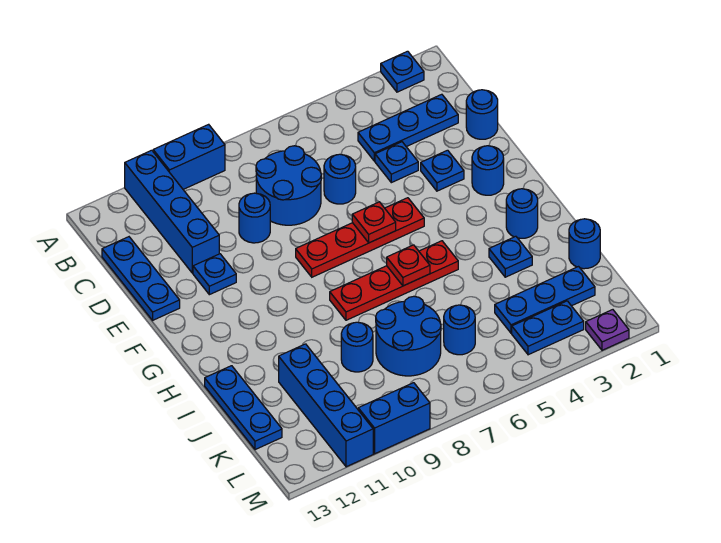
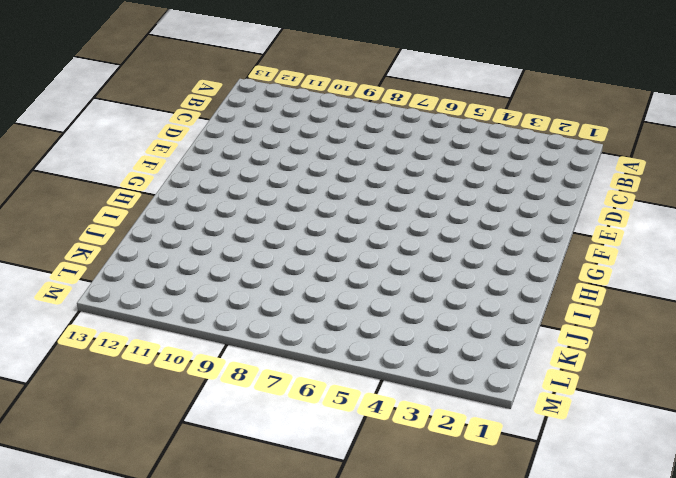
none -> blue 1x1 plate [381,51,424,92]
none -> blue 1x2 brick [153,124,225,189]
none -> blue 1x4 brick [125,150,219,273]

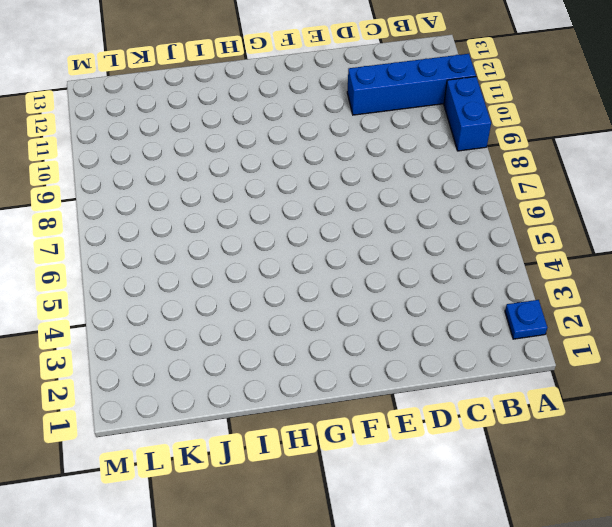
none -> blue 1x3 plate [358,94,458,161]
none -> blue 2x2 round brick [256,146,321,225]
none -> blue 1x3 plate [102,237,180,320]

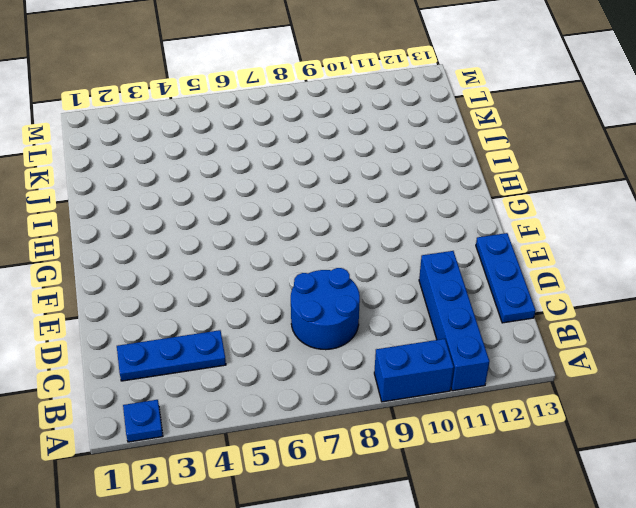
none -> blue 1x1 round brick [466,90,498,139]
none -> blue 1x1 plate [375,142,418,183]
none -> blue 1x1 round brick [324,154,356,204]

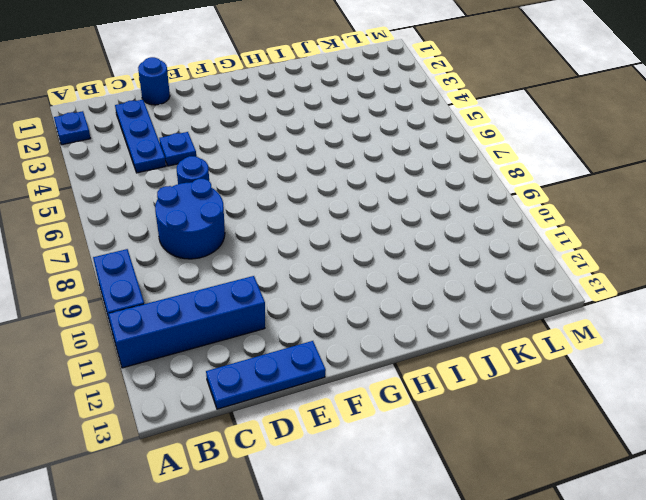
none -> blue 1x1 round brick [239,193,270,243]
none -> blue 1x1 plate [421,150,464,191]
none -> blue 1x1 plate [193,254,236,295]

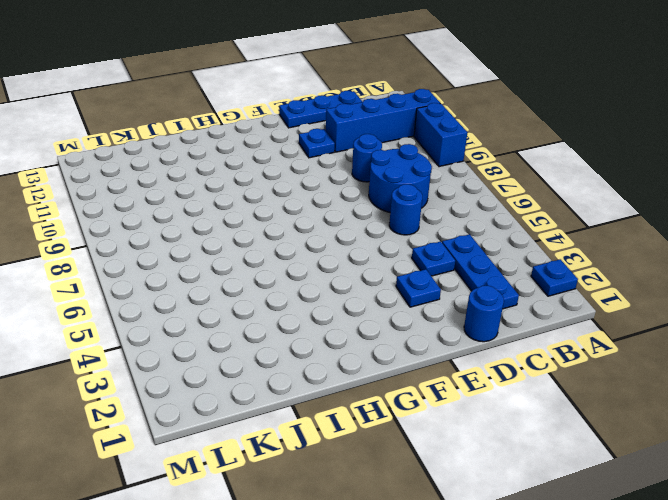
none -> blue 1x1 round brick [472,146,504,195]
none -> red 1x4 plate [296,198,424,277]
none -> blue 1x1 round brick [506,189,538,238]

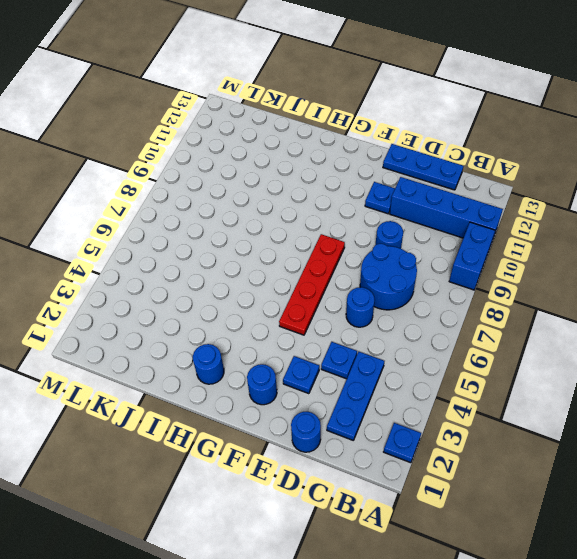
none -> red 1x4 plate [330,241,458,320]
none -> blue 1x1 plate [489,236,532,277]
none -> blue 1x3 plate [205,366,282,450]

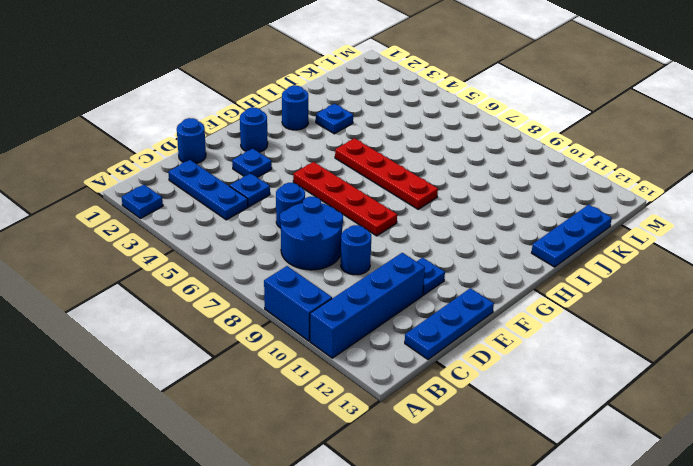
none -> blue 1x1 round brick [569,219,600,269]
none -> blue 2x2 round brick [376,296,441,376]
none -> blue 1x1 round brick [341,322,373,372]

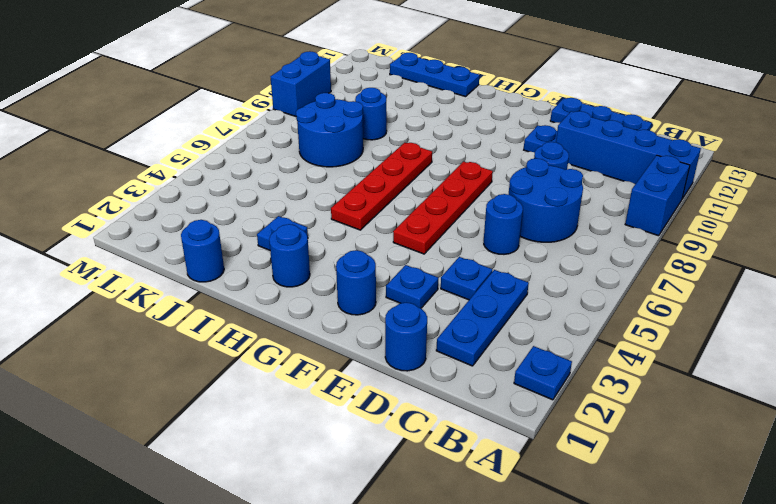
none -> blue 1x4 brick [279,344,373,467]
none -> blue 1x3 plate [495,267,595,333]
none -> blue 1x1 round brick [444,305,475,355]

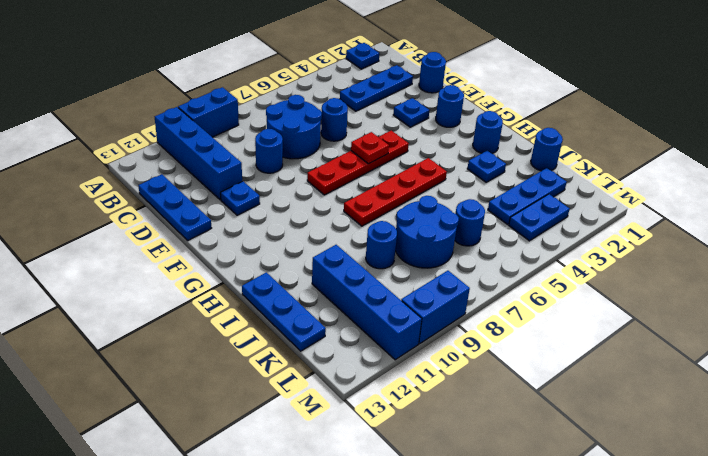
none -> blue 1x1 plate [375,142,418,183]
none -> purple 1x1 plate [586,310,629,350]
none -> red 1x1 plate [387,245,430,286]

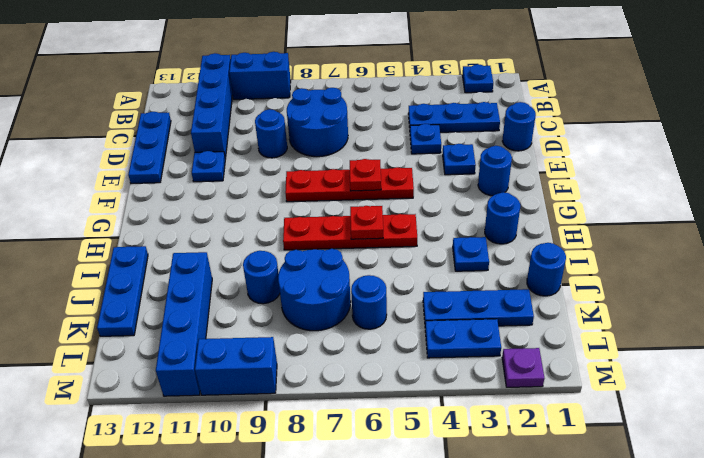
none -> blue 1x1 round brick [324,154,356,204]

